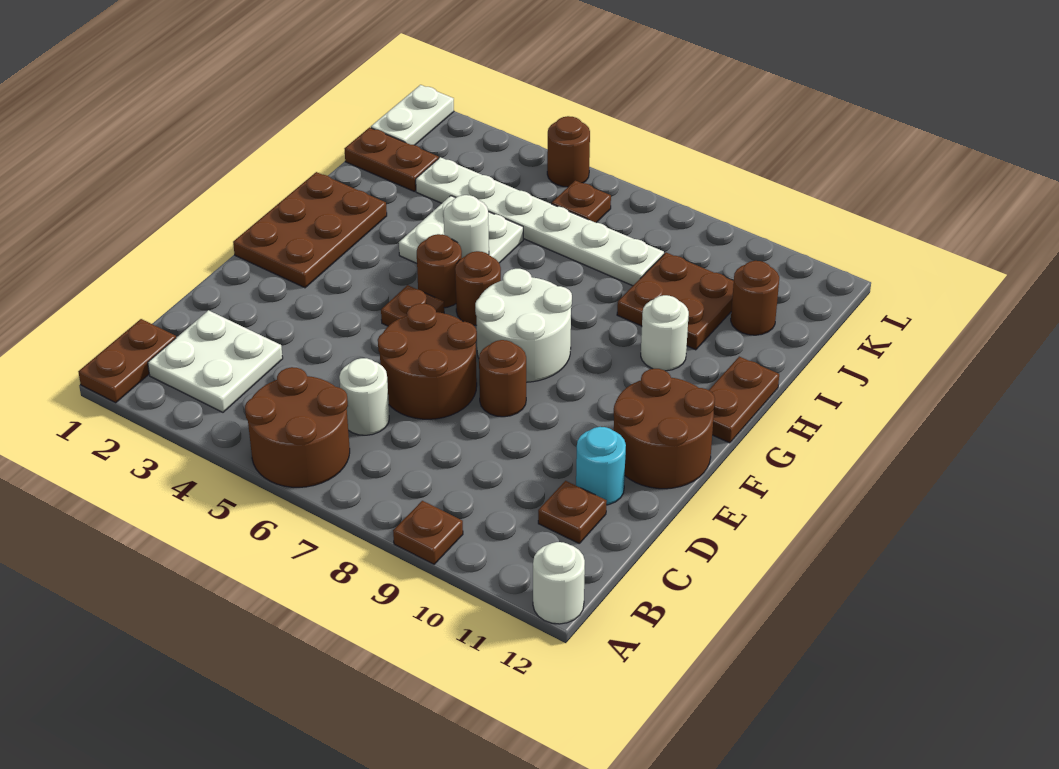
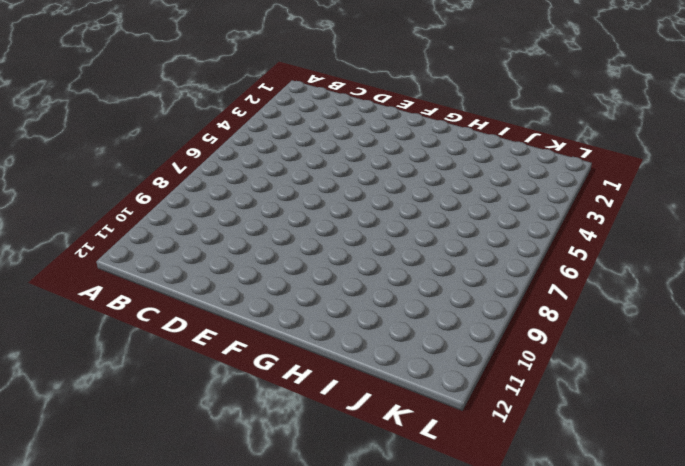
none -> brown 1x2 plate [78,319,176,403]
none -> brown 2x2 round brick [245,367,350,487]
none -> brown 1x1 plate [393,501,463,564]

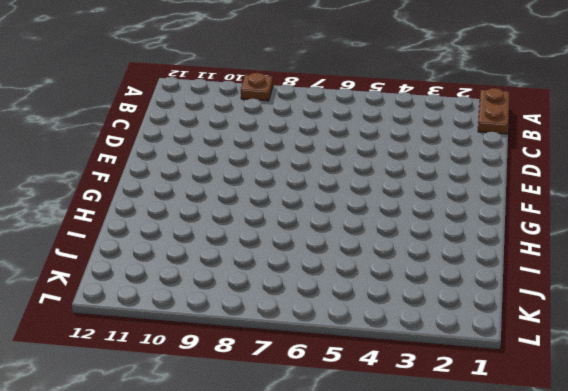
none -> brown 2x2 round brick [245,367,350,487]
none -> white 1x1 round brick [533,542,585,624]
none -> white 2x2 plate [148,310,283,412]

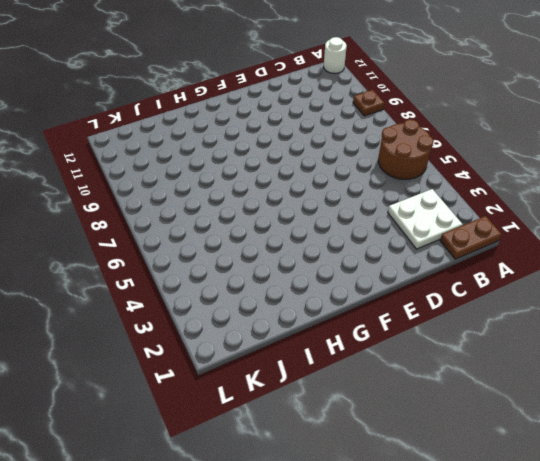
none -> white 1x1 round brick [339,358,389,435]
none -> brown 1x1 plate [538,481,607,543]
none -> brown 2x2 round brick [378,303,477,419]

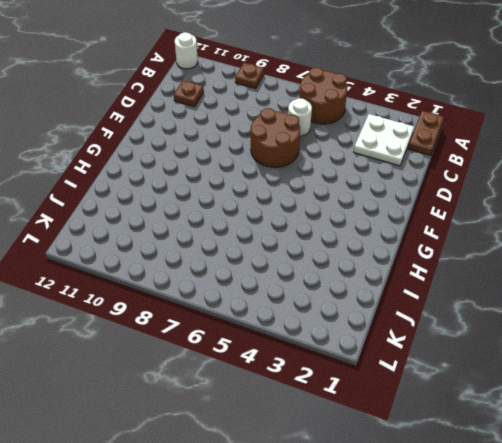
none -> cyan 1x1 round brick [576,427,626,505]
none -> brown 1x1 round brick [479,340,526,417]
none -> brown 2x2 round brick [614,369,715,489]

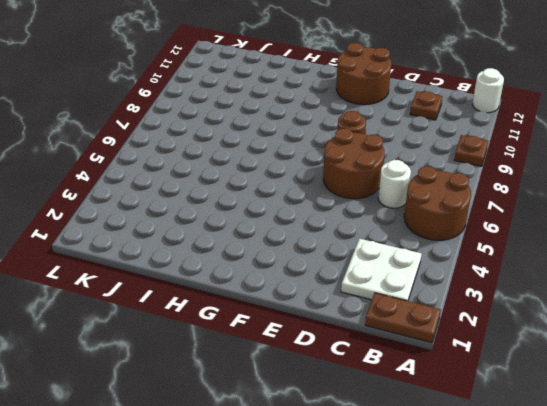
none -> cyan 1x1 round brick [576,427,626,505]
none -> brown 2x3 plate [233,172,387,288]
none -> brown 1x1 plate [381,285,444,326]

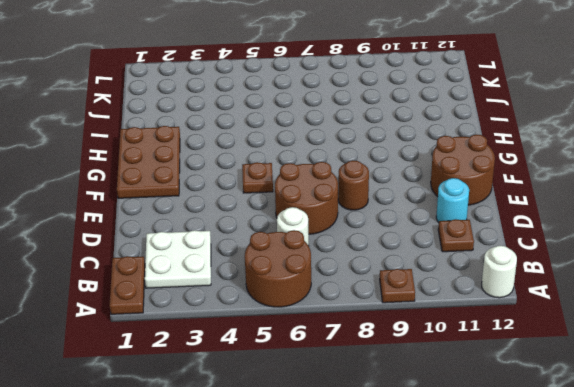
none -> white 2x2 round brick [475,269,572,382]
none -> brown 1x1 round brick [417,234,462,308]
none -> brown 1x1 round brick [455,251,501,325]

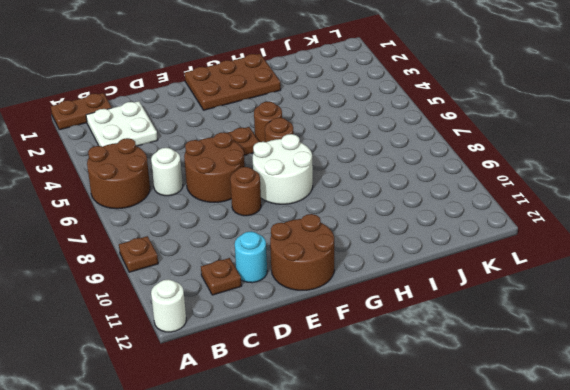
none -> brown 1x2 plate [709,357,779,443]
none -> white 2x2 plate [399,196,523,263]
none -> white 1x1 round brick [641,295,689,371]

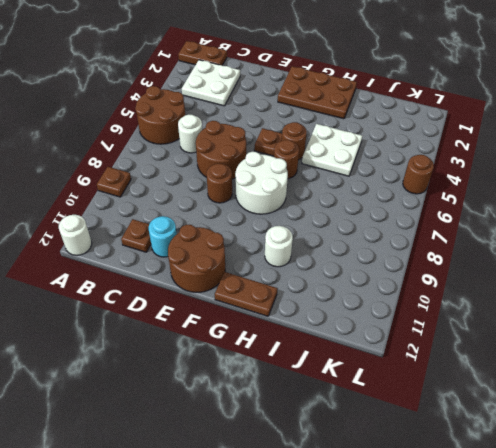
none -> brown 2x2 plate [617,253,734,350]
none -> brown 1x2 plate [344,127,439,191]
none -> white 1x6 plate [416,157,664,286]

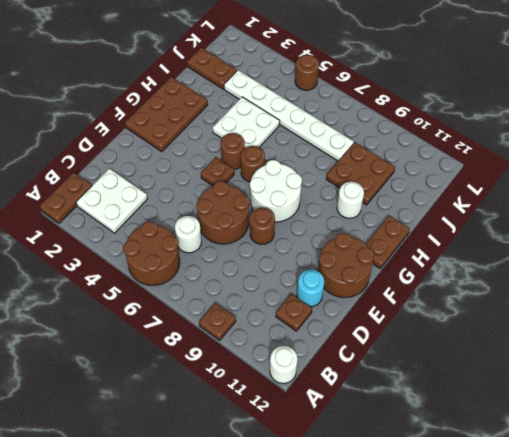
none -> brown 1x1 round brick [731,261,779,335]
none -> white 1x2 plate [371,85,454,145]
none -> brown 1x1 plate [552,181,611,223]

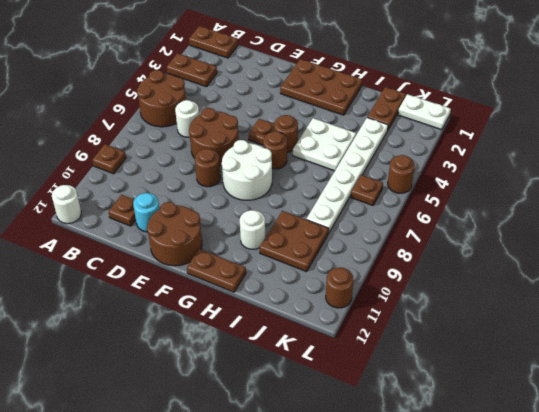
brown 1x2 plate [167,53,217,87] -> white 2x2 plate [148,310,283,412]
brown 1x1 round brick [326,268,353,308] -> brown 1x1 round brick moved to [731,261,779,335]
none -> white 1x1 round brick [444,195,489,258]

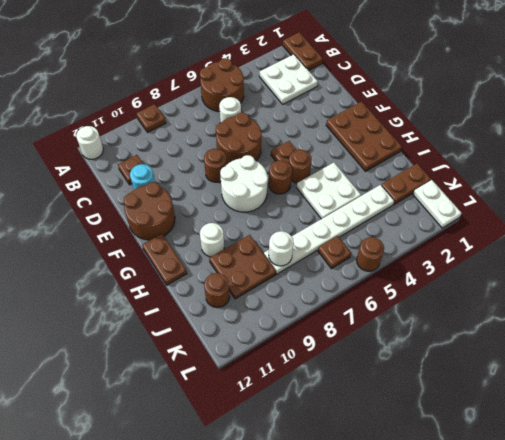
white 1x1 round brick [269,231,294,266] -> white 1x1 round brick moved to [444,195,489,258]

